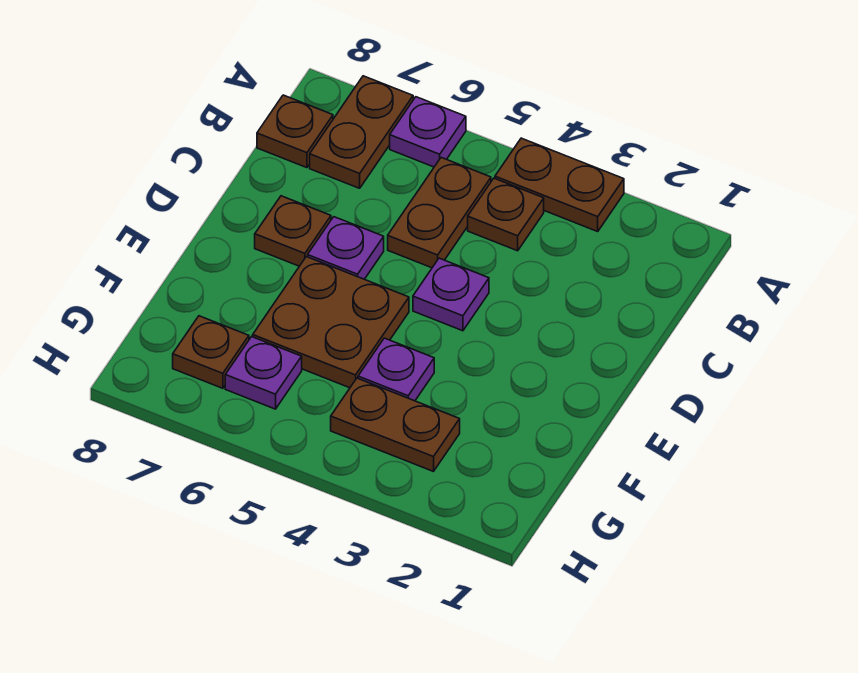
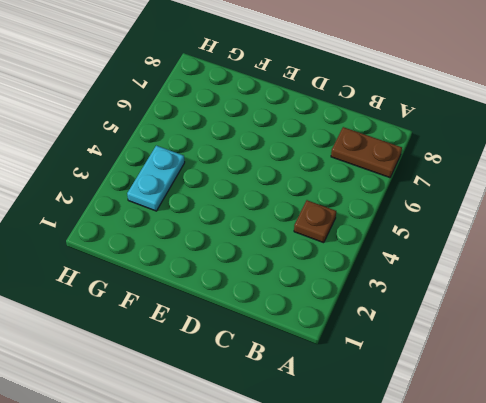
cyan 1x2 plate [127,146,185,211] -> brown 1x2 plate [331,378,460,472]
none -> brown 1x2 plate [495,138,624,231]
none -> purple 1x1 plate [390,97,466,167]
none -> brown 1x2 plate [388,158,491,268]

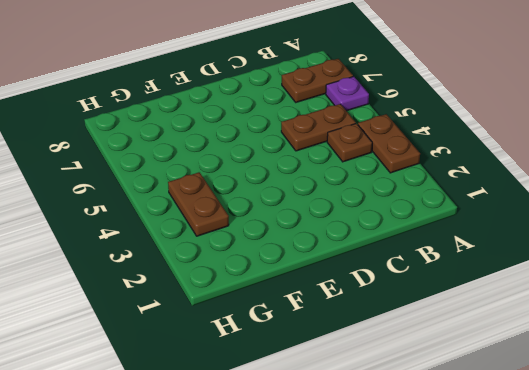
none -> brown 1x1 plate [257,95,333,168]
none -> purple 1x1 plate [413,258,489,331]
none -> purple 1x1 plate [308,217,384,279]

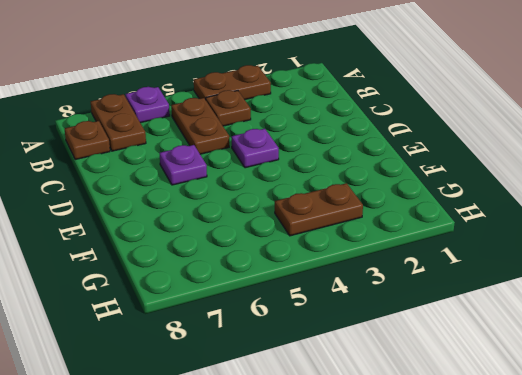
none -> brown 1x1 plate [255,196,331,266]
none -> brown 2x2 plate [253,257,409,388]
none -> purple 1x1 plate [358,338,434,401]

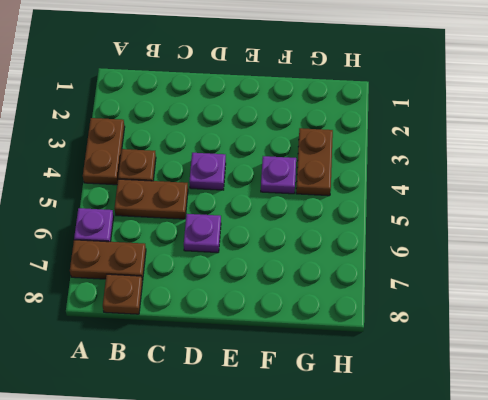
none -> brown 1x1 plate [255,196,331,266]
none -> brown 2x2 plate [253,257,409,388]
none -> purple 1x1 plate [225,337,302,409]

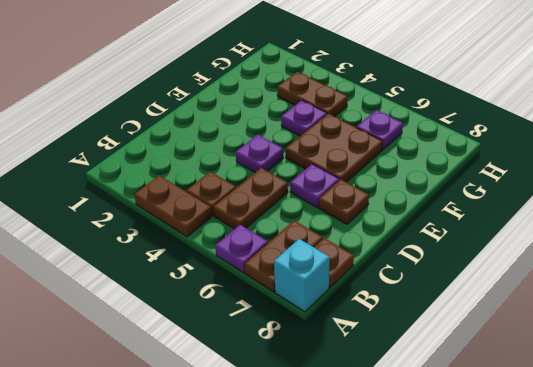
cyan 1x1 brick [274,239,330,312] -> none
none -> brown 1x1 plate [173,316,249,388]

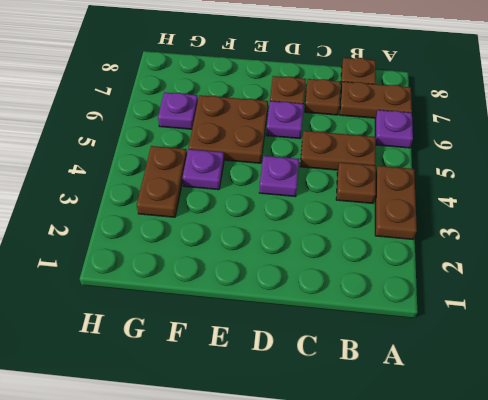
brown 1x1 plate [305,79,341,115] -> brown 1x1 plate moved to [173,316,249,388]

